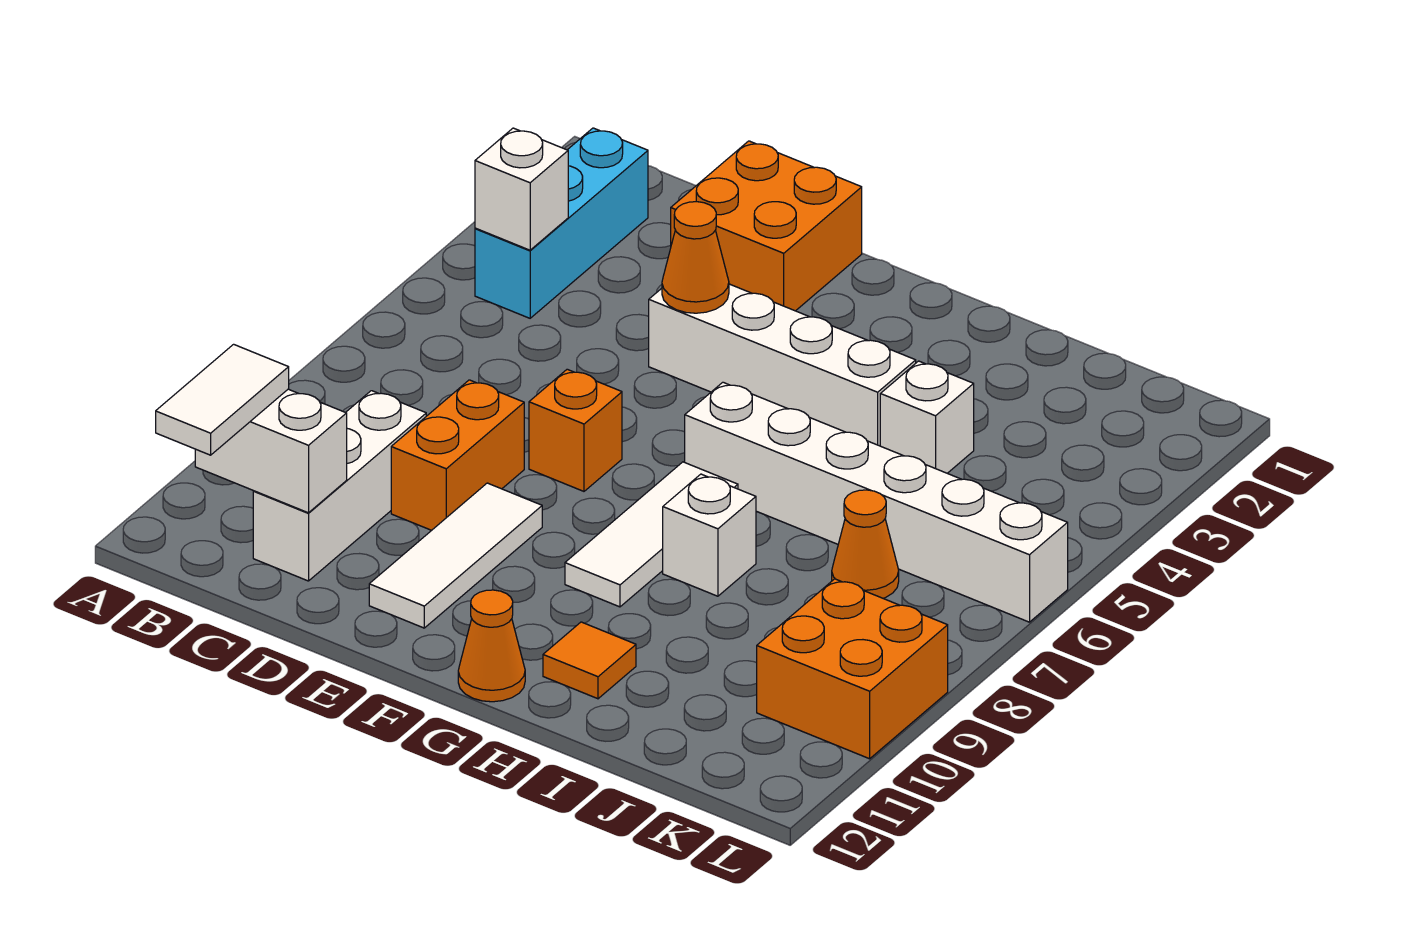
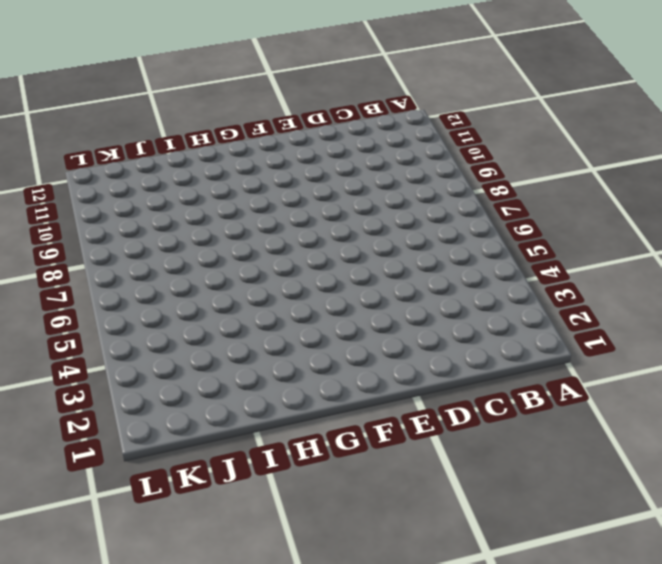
none -> cyan 1x3 brick [475,128,648,318]
none -> white 1x3 brick [253,391,426,581]
none -> orange 2x2 brick [671,141,862,311]

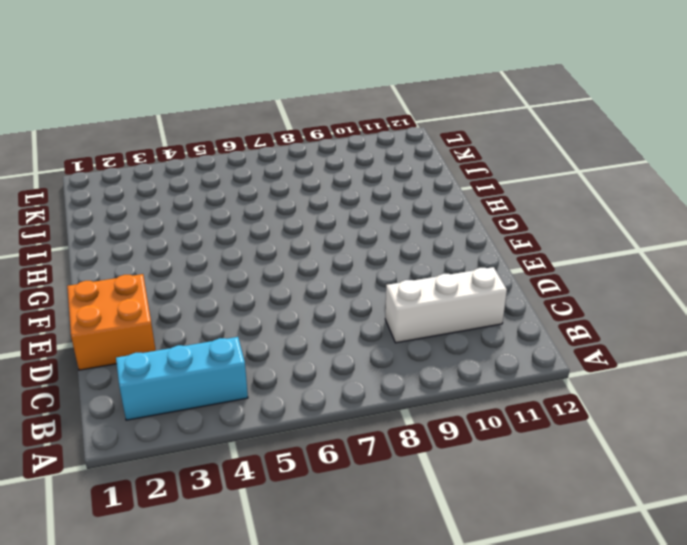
none -> orange 1x2 brick [391,380,524,530]
none -> white 1x4 brick [649,284,916,446]
none -> orange 1x1 brick [529,369,622,491]

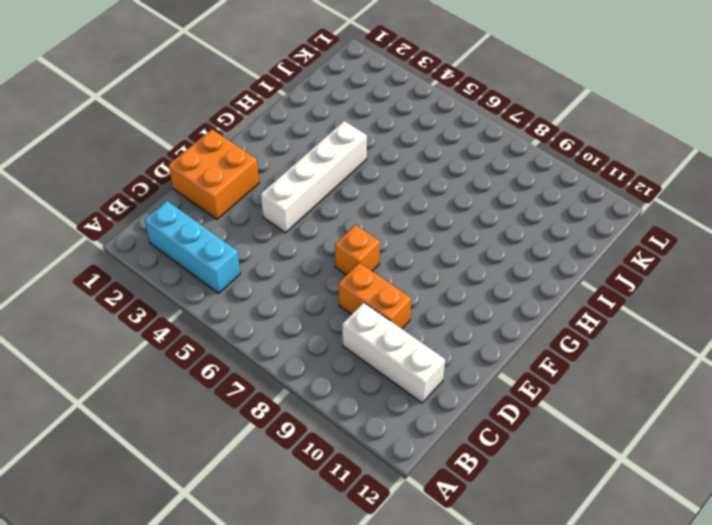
none -> white 1x3 tile [369,483,542,628]
none -> white 1x6 brick [685,382,1068,622]
none -> white 1x3 tile [565,462,738,607]

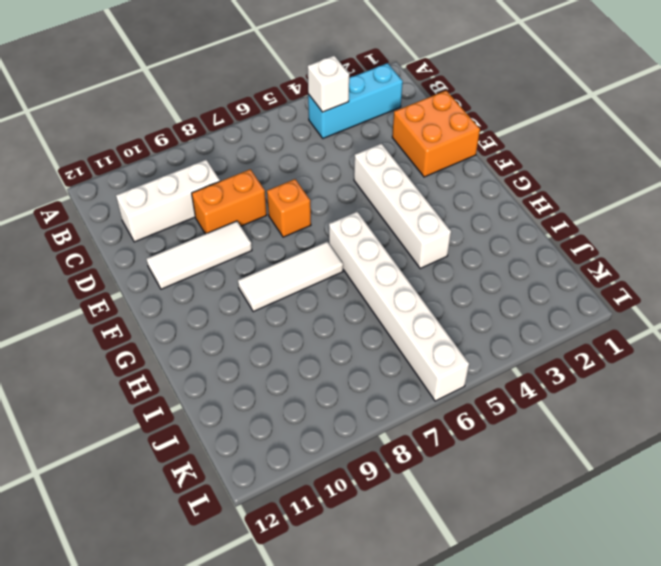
none -> orange 1x1 cone [458,590,525,702]
none -> white 1x1 brick [663,474,756,596]
none -> orange 1x1 tile [543,622,636,699]

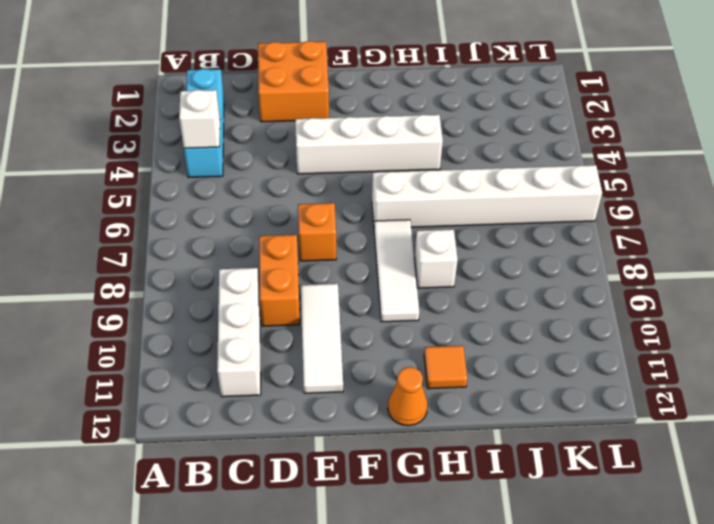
none -> white 1x1 brick [880,361,974,473]
none -> orange 1x1 cone [832,490,899,598]
none -> orange 2x2 brick [757,579,948,759]

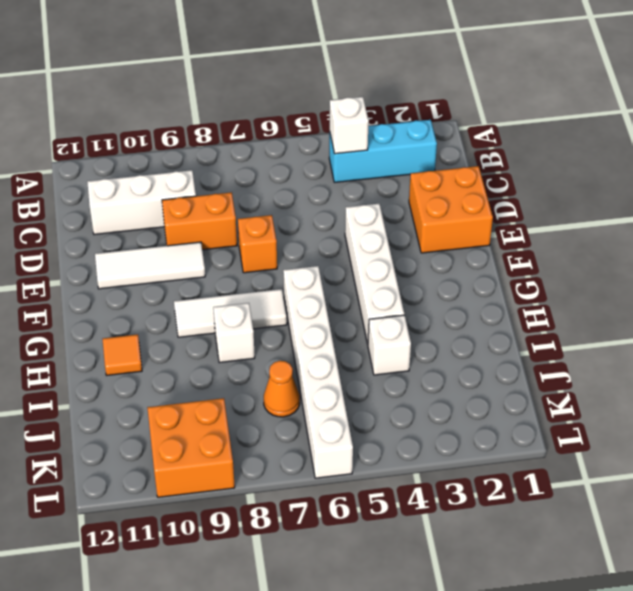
none -> orange 1x1 cone [458,590,525,702]
none -> white 1x2 brick [195,389,347,513]
none -> orange 1x1 cone [662,202,729,313]

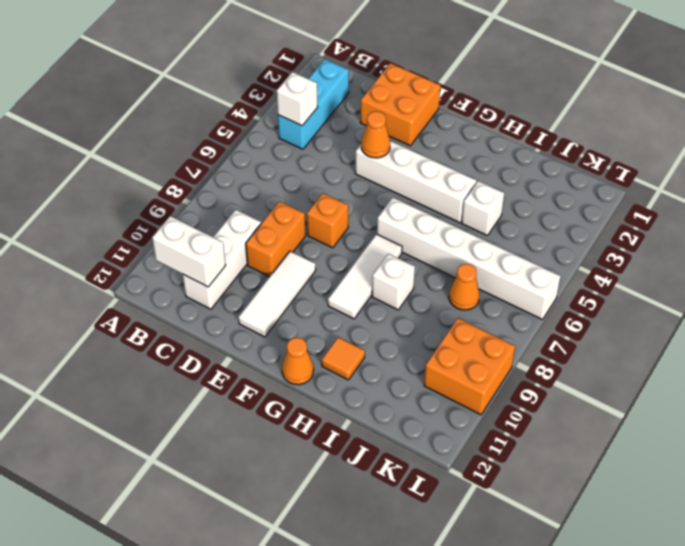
none -> white 1x2 tile [156,344,289,455]

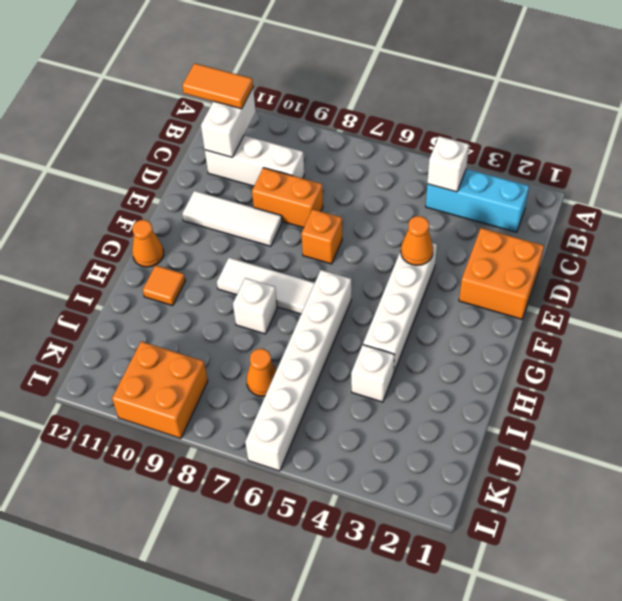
orange 1x2 tile [182,63,253,109] -> white 1x2 tile [156,344,289,455]

